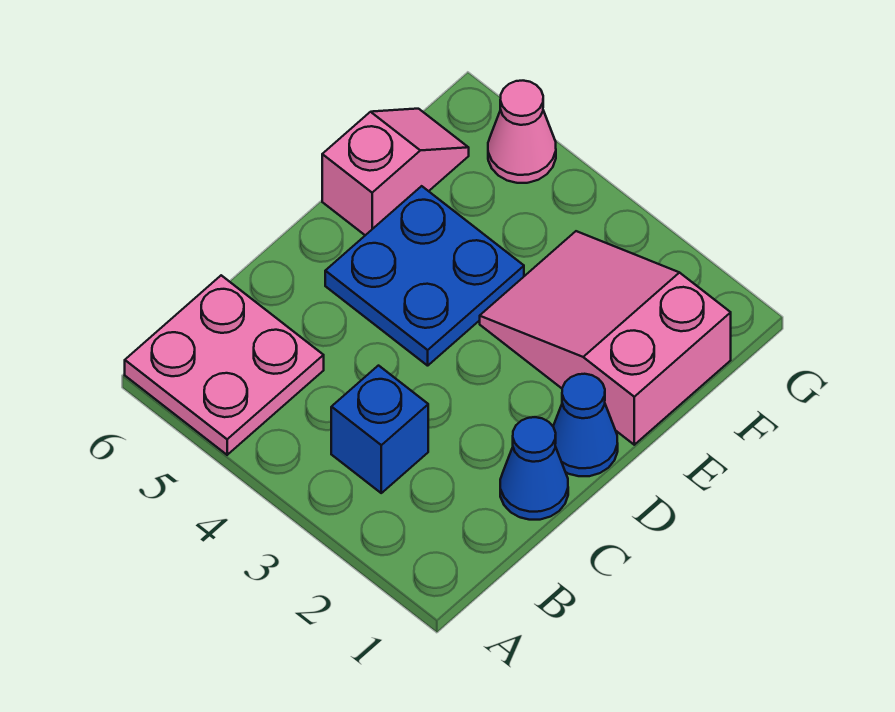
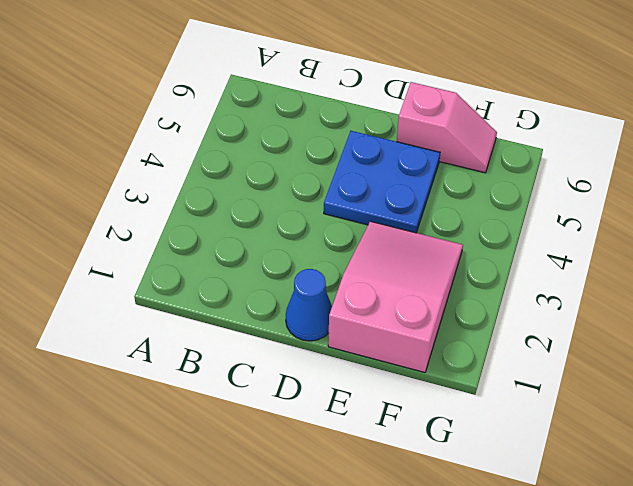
none -> pink 2x2 plate [125,275,324,455]
none -> blue 1x1 brick [331,366,428,493]

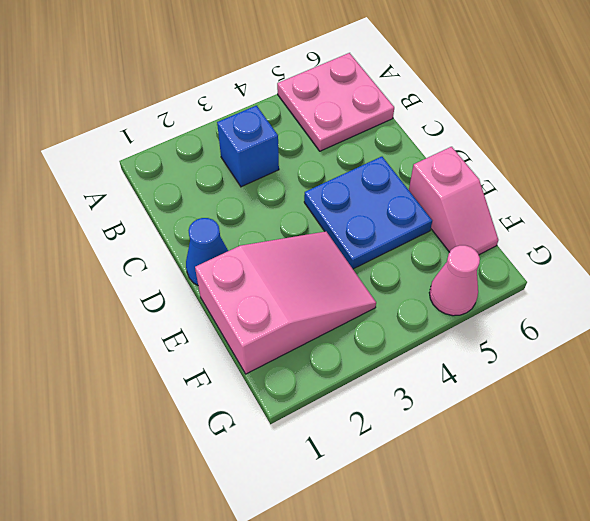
none -> blue 1x1 cone [500,417,568,520]

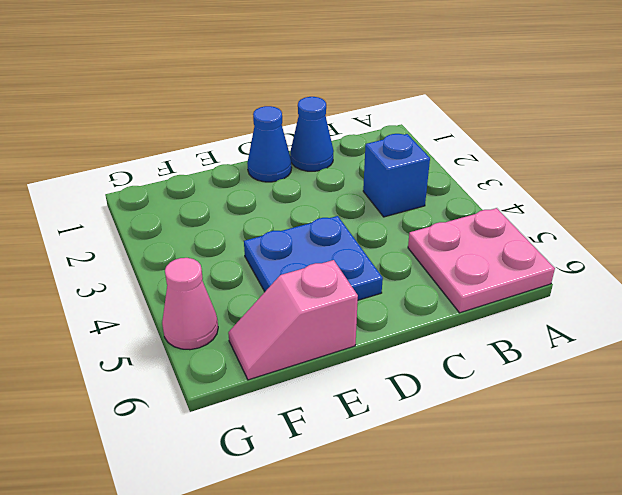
none -> pink 2x3 slope [480,231,731,445]

